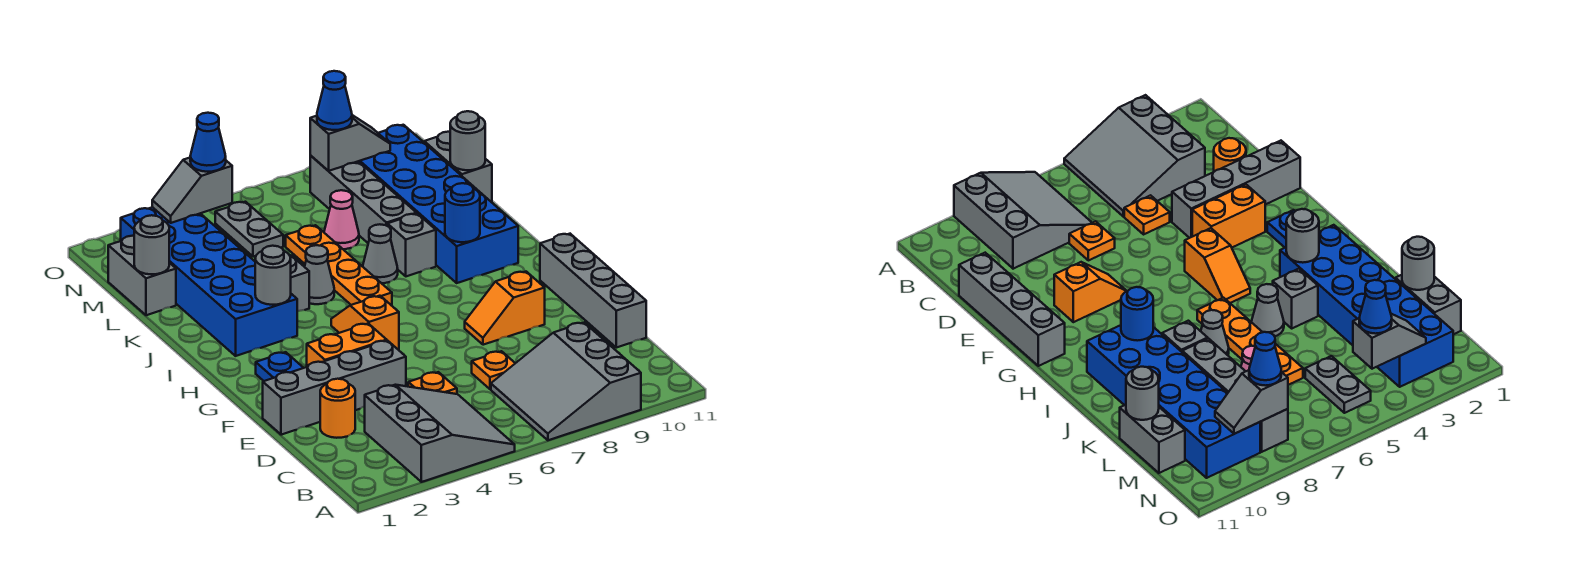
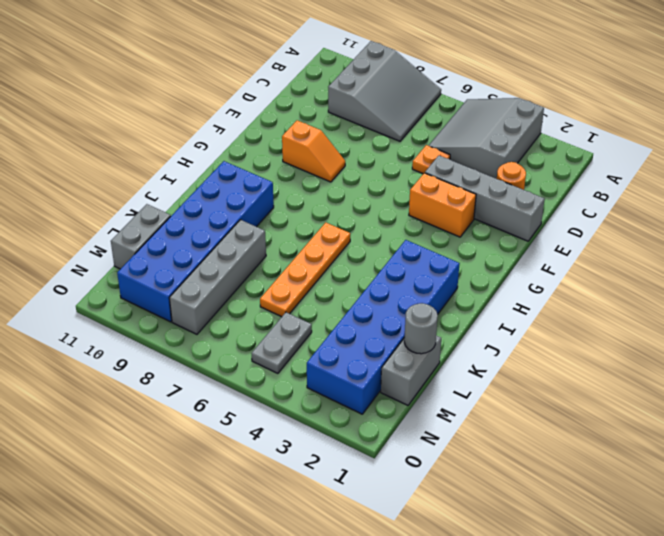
none -> orange 1x1 plate [472,351,515,389]
none -> grey 1x4 brick [540,234,646,348]
none -> blue 1x1 plate [256,352,303,381]
none -> orange 1x2 slope [331,296,399,349]

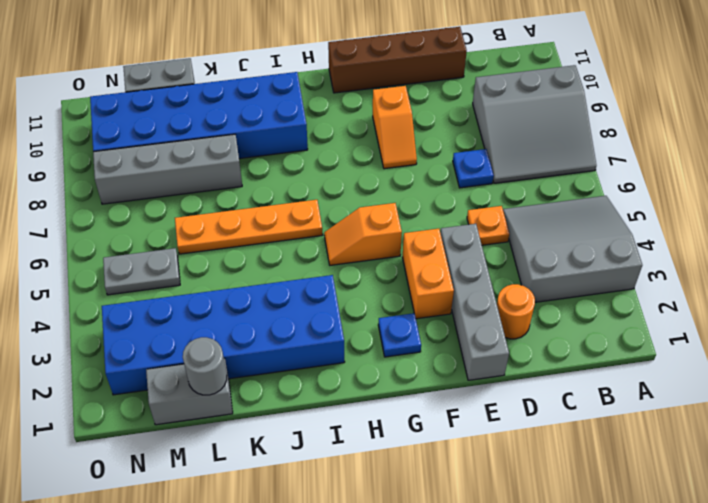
blue 1x1 plate [453,149,494,188] -> orange 1x1 plate [472,351,515,389]
brown 1x4 brick [328,27,467,93] -> grey 1x4 brick [540,234,646,348]
none -> grey 1x1 brick [290,255,309,312]
none -> grey 1x1 cone [305,245,334,304]
none -> grey 1x1 cone [363,224,398,283]
none -> grey 1x1 brick [387,214,436,276]

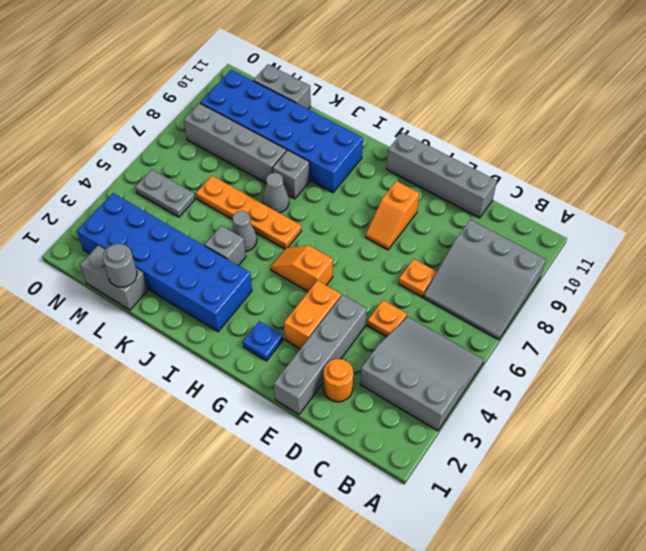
none -> pink 1x1 cone [324,190,359,249]
none -> grey 1x1 round brick [255,246,291,305]
none -> blue 1x1 round brick [445,183,480,242]
none -> grey 1x1 round brick [450,111,485,170]

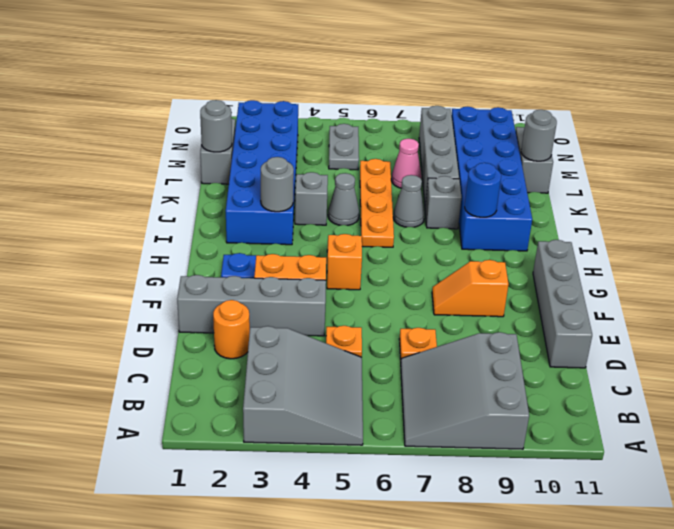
none -> grey 1x2 slope [152,158,232,223]
none -> grey 1x2 slope [310,115,390,171]
none -> blue 1x1 cone [190,113,226,172]
none -> blue 1x1 cone [317,71,352,130]

